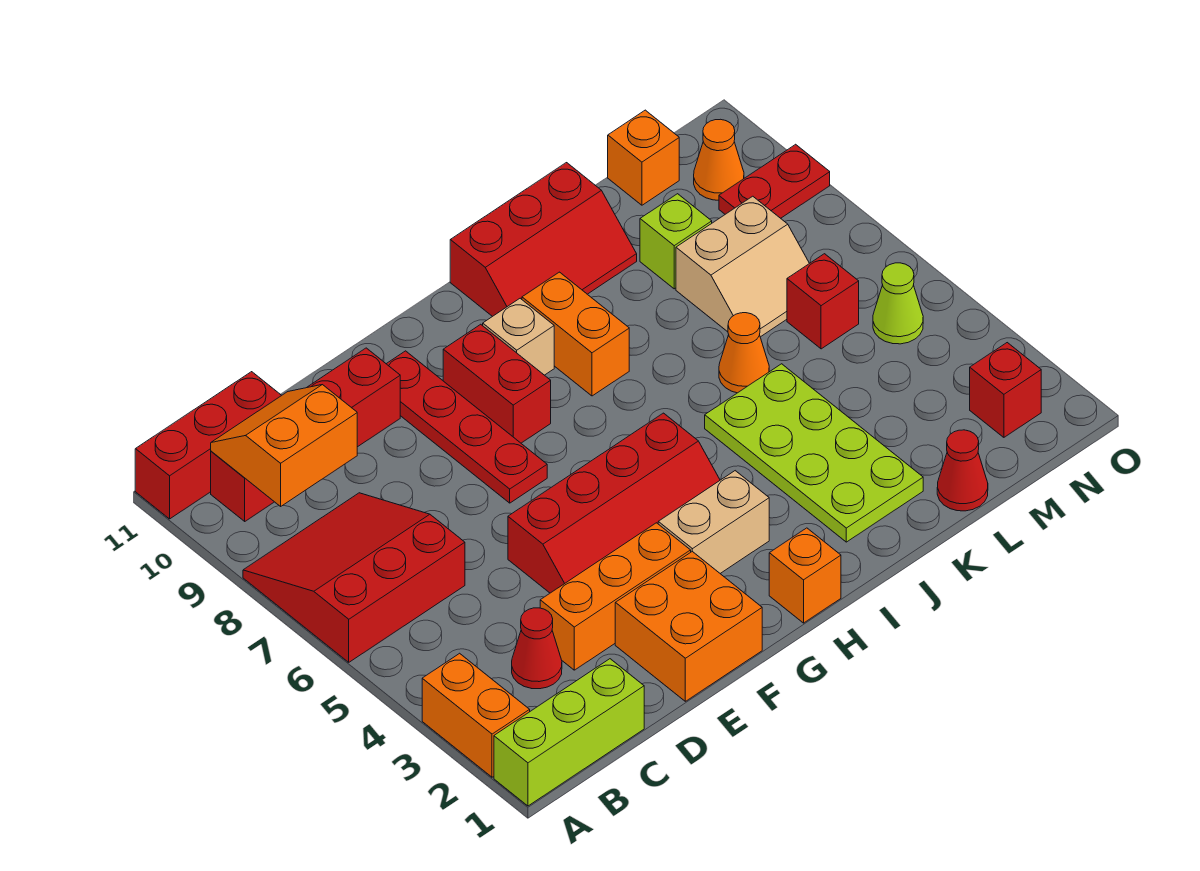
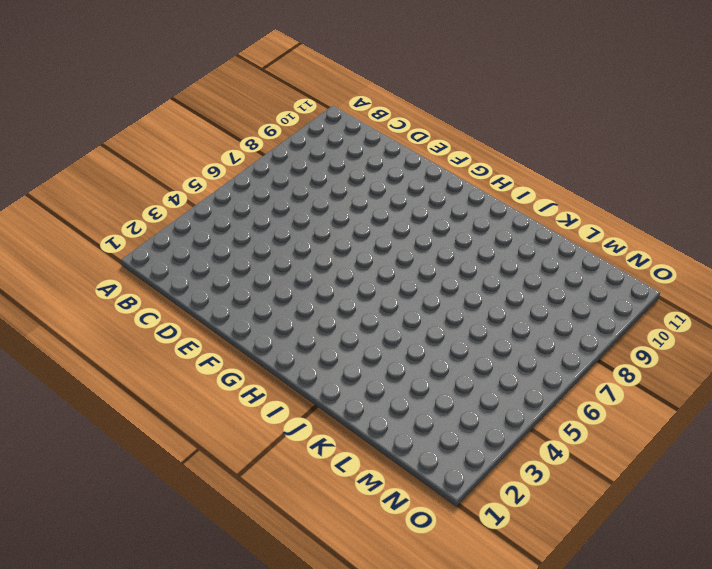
none -> lime 1x3 brick [494,659,644,806]
none -> orange 1x2 brick [422,653,530,777]
none -> red 3x3 slope [243,493,465,662]

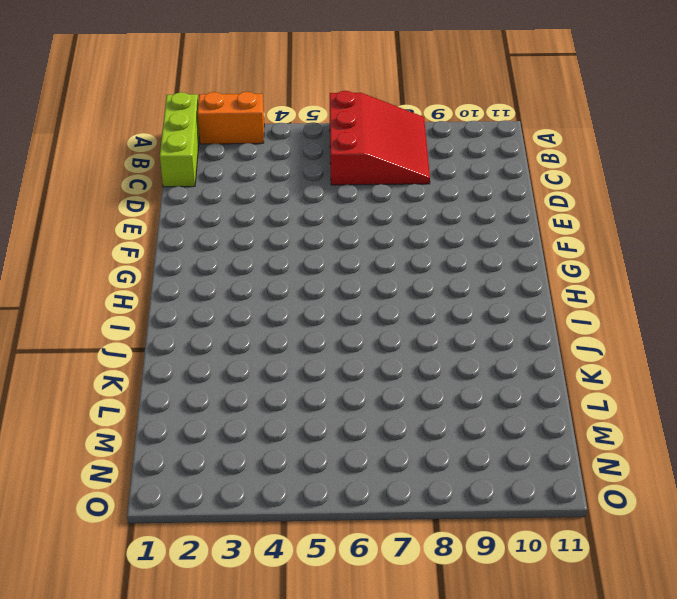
none -> red 1x3 brick [135,372,282,519]
none -> red 1x4 brick [211,348,400,521]
none -> red 1x1 cone [512,608,562,689]

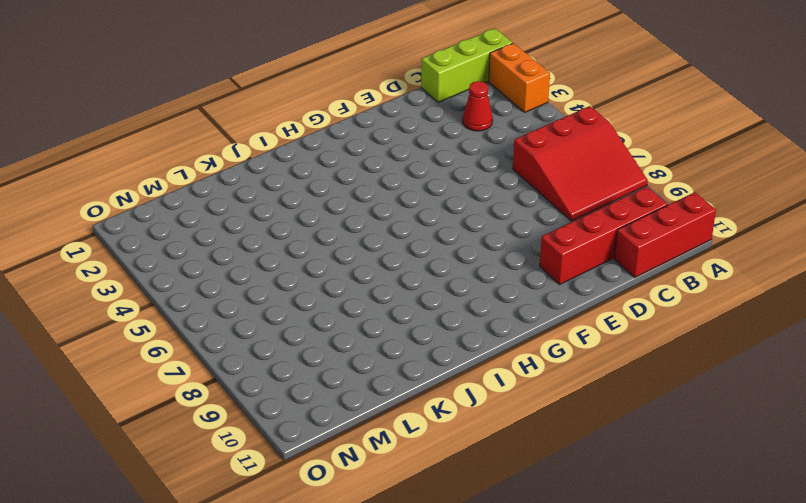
none -> orange 1x3 brick [540,523,691,670]
none -> orange 2x2 brick [615,552,762,701]
none -> red 2x4 slope [508,413,720,593]

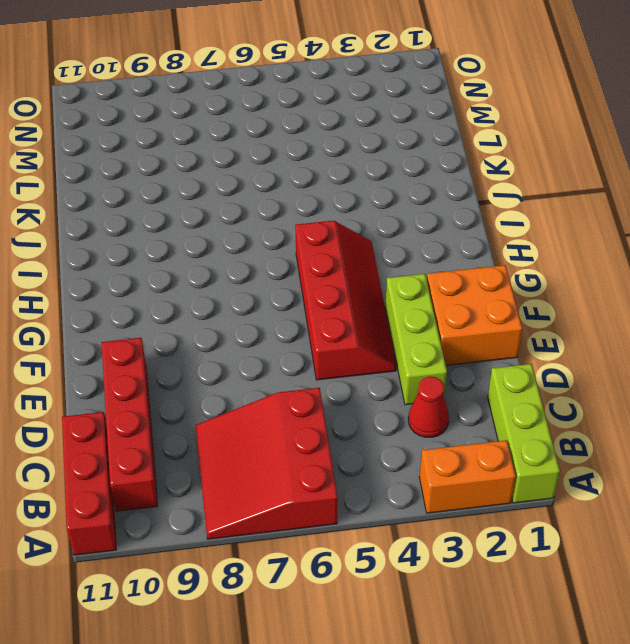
lime 1x3 brick [385,274,447,405] -> orange 1x3 brick [540,523,691,670]
none -> red 1x4 plate [387,351,547,503]
none -> tan 1x2 brick [658,471,769,573]
none -> red 1x2 brick [443,324,551,443]

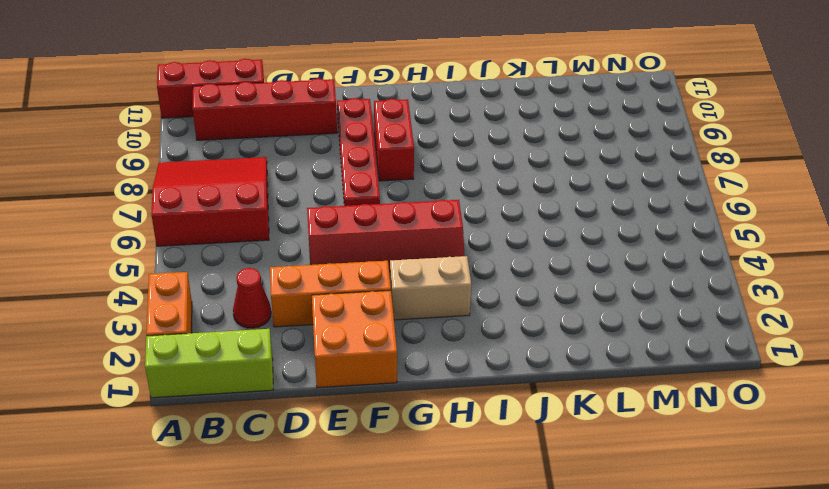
none -> orange 1x1 brick [769,528,841,623]
none -> tan 1x1 brick [483,298,554,375]
none -> orange 1x2 brick [522,272,629,396]

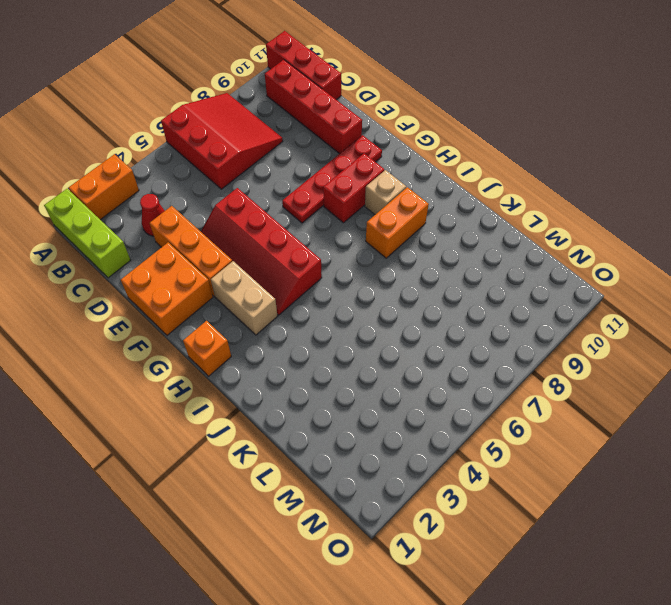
none -> red 2x3 slope [450,163,637,317]
none -> lime 2x4 plate [705,364,923,542]
none -> orange 1x1 cone [719,313,769,393]

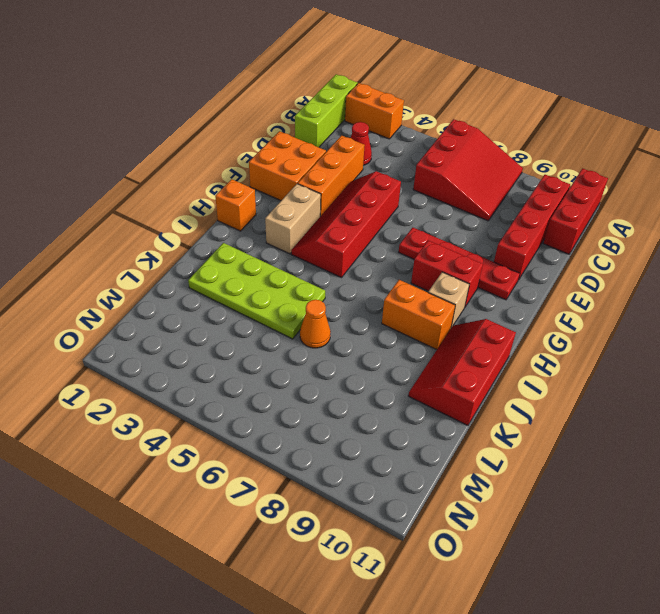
none -> red 1x1 cone [937,430,988,511]
none -> tan 2x2 slope [676,196,809,337]
none -> lime 1x1 brick [640,194,712,289]

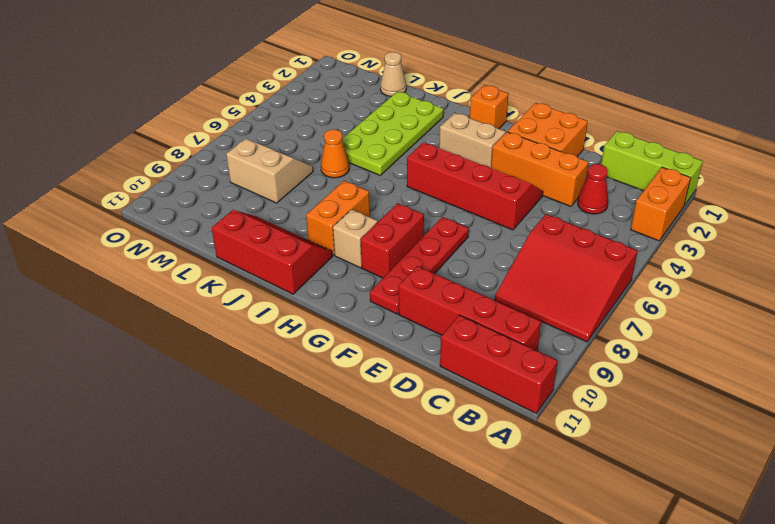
tan 1x1 cone [380,52,406,96] -> red 1x1 cone [937,430,988,511]
none -> lime 1x1 brick [640,194,712,289]
none -> red 1x1 brick [787,254,859,349]
none -> orange 1x1 brick [608,110,679,205]

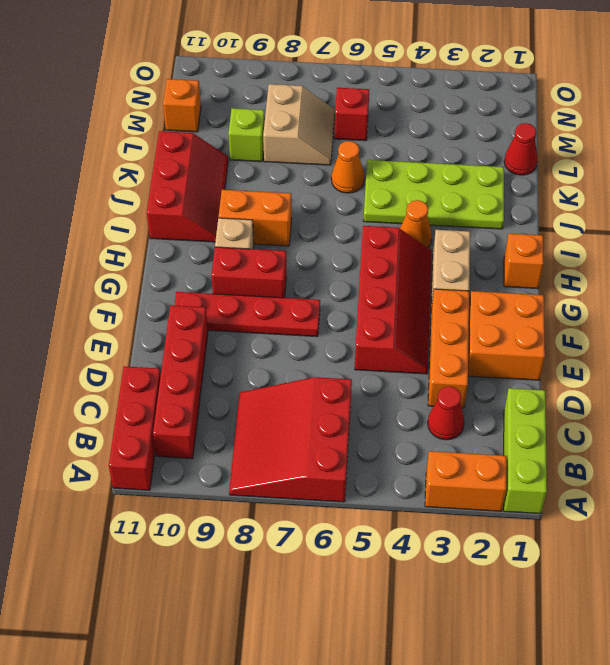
orange 1x1 cone [400,200,432,248] -> orange 1x1 cone moved to [694,119,744,200]
none -> red 1x1 brick [970,343,1041,437]
none -> lime 1x1 cone [873,263,923,344]
none -> red 1x2 plate [719,144,830,218]

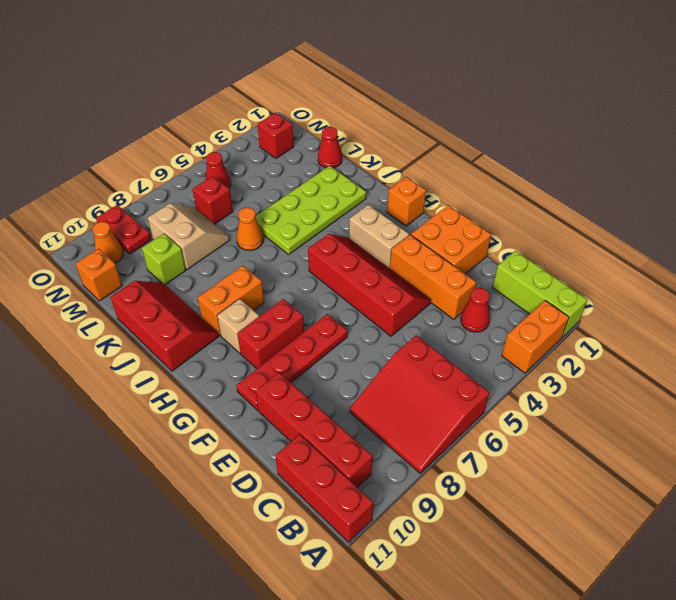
red 1x1 cone [205,152,231,188] -> lime 1x1 cone [873,263,923,344]
none -> orange 2x2 slope [211,385,357,506]

